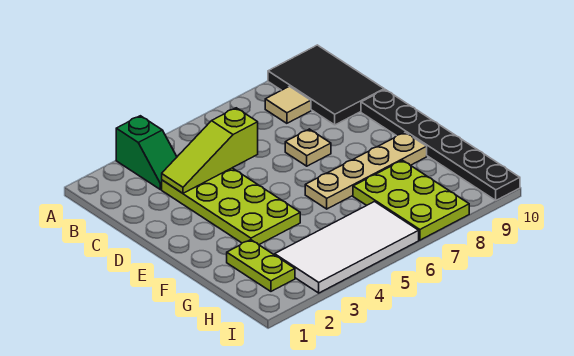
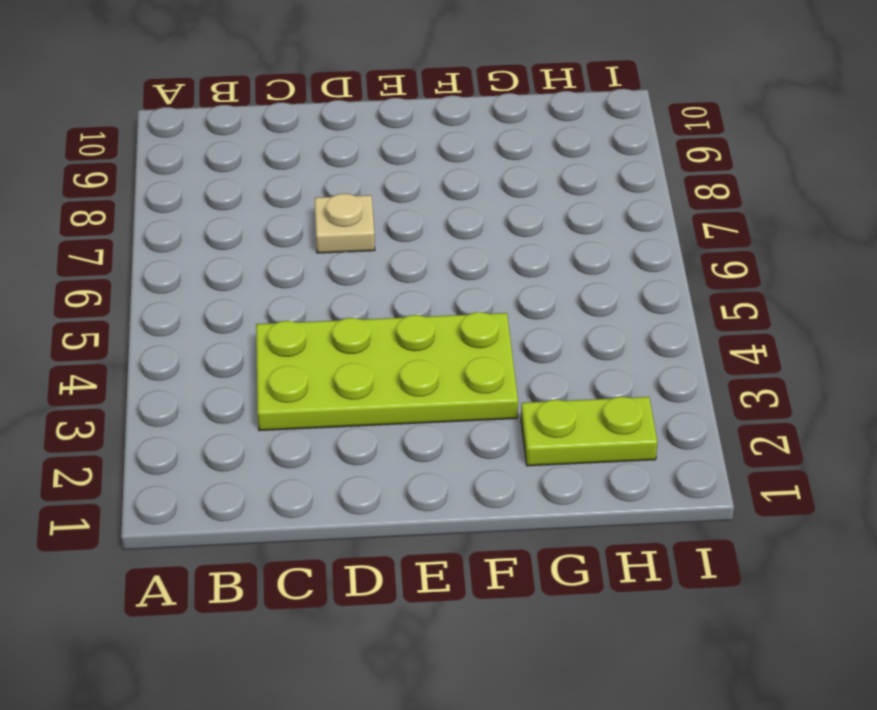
none -> green 1x2 slope [116,116,177,190]
none -> black 2x3 tile [268,45,384,125]

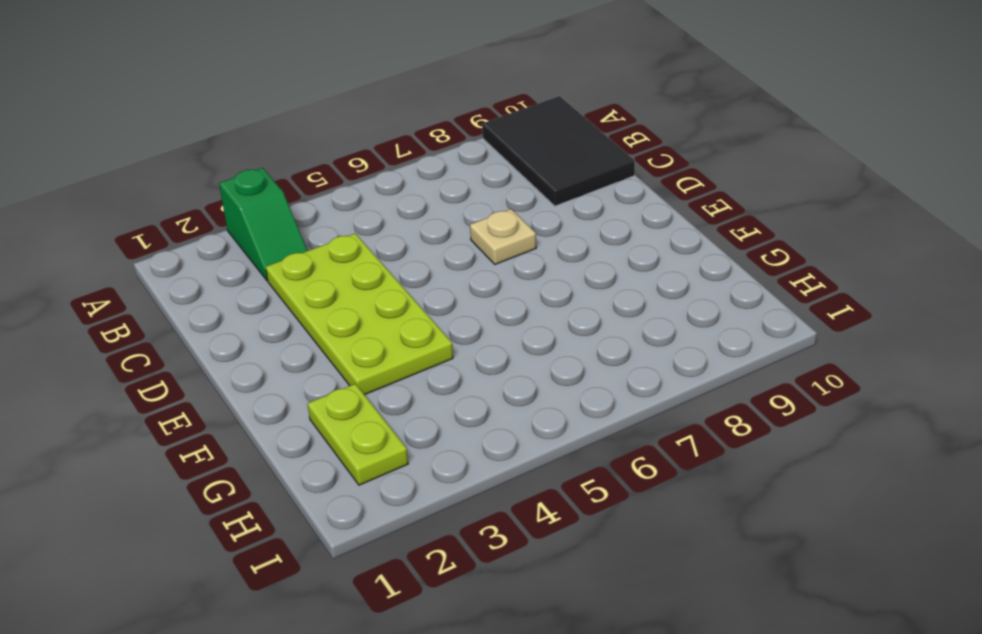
none -> tan 1x1 tile [265,86,311,123]
none -> black 1x6 plate [361,90,520,200]

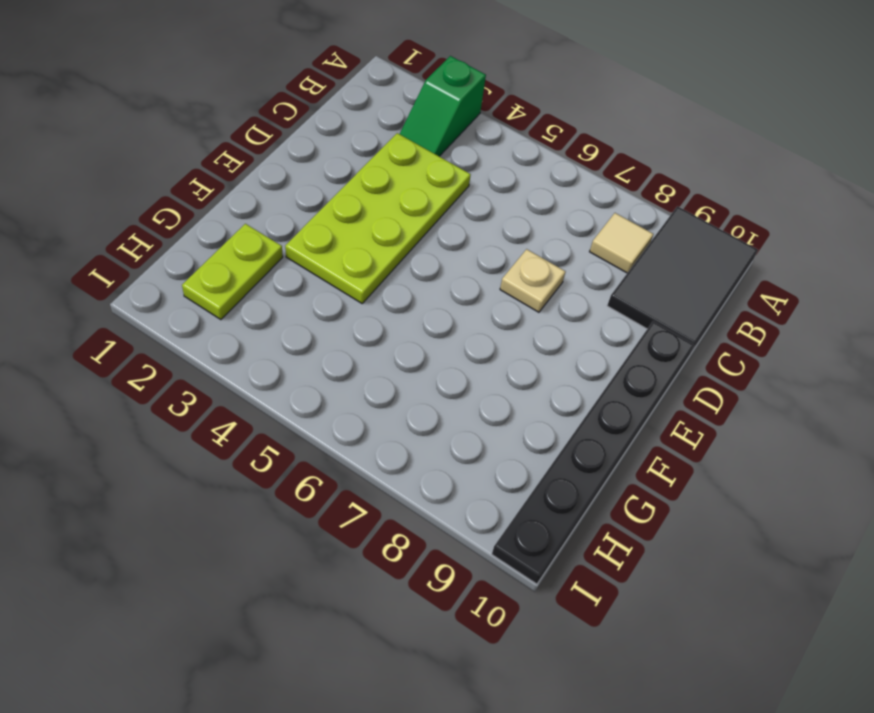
none -> tan 1x4 plate [305,132,427,209]
none -> lime 2x3 plate [353,160,469,240]

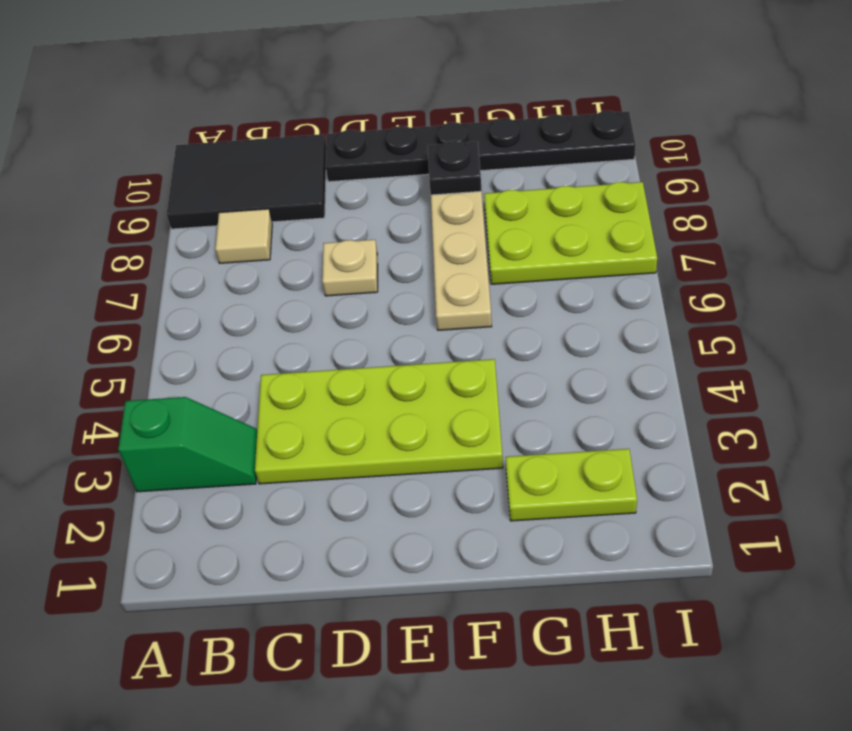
black 1x1 plate [428,141,481,195] -> none
none -> white 2x4 tile [275,202,419,293]
none -> lime 1x3 slope [162,108,258,193]

